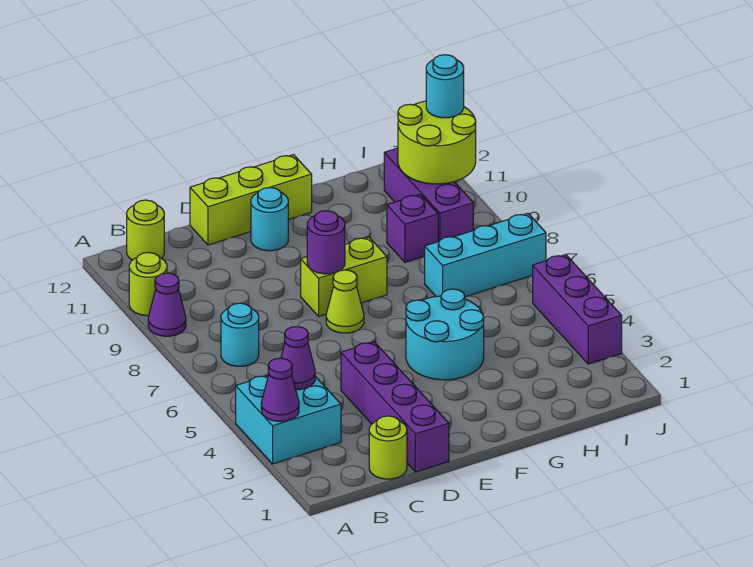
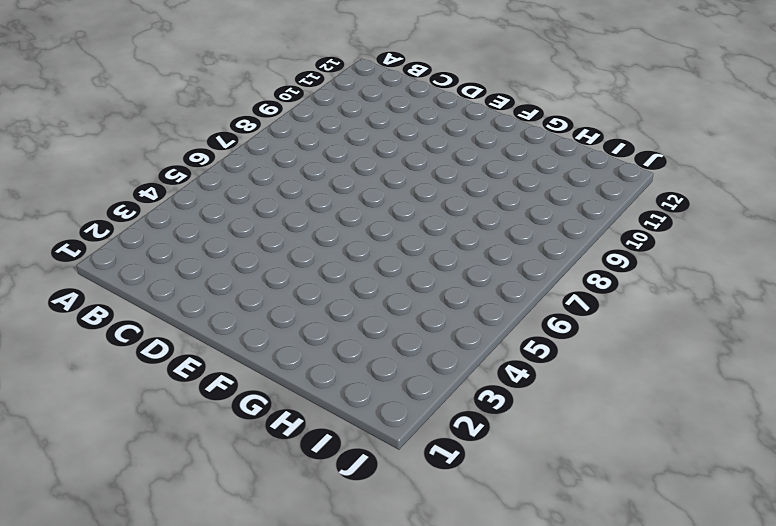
none -> cyan 2x2 brick [236,376,341,464]
none -> purple 1x1 cone [148,273,186,336]
none -> lime 1x1 round brick [129,253,167,316]

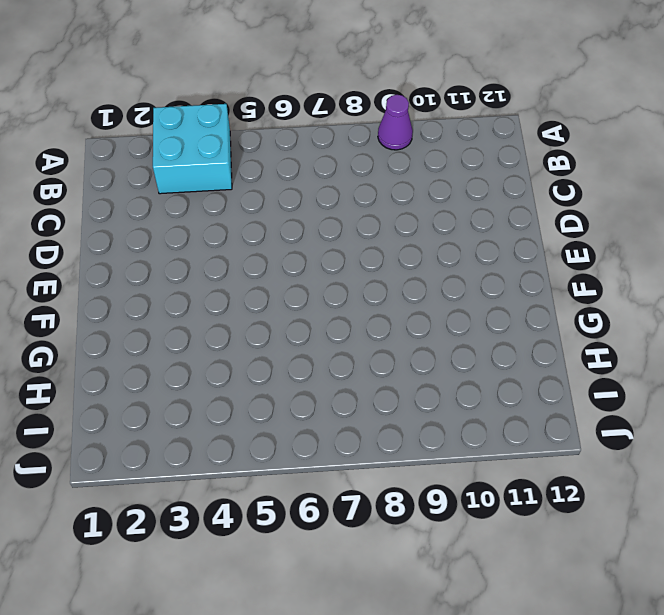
none -> lime 1x1 round brick [129,253,167,316]
none -> cyan 1x1 round brick [221,303,259,366]
none -> lime 1x1 round brick [127,200,164,260]

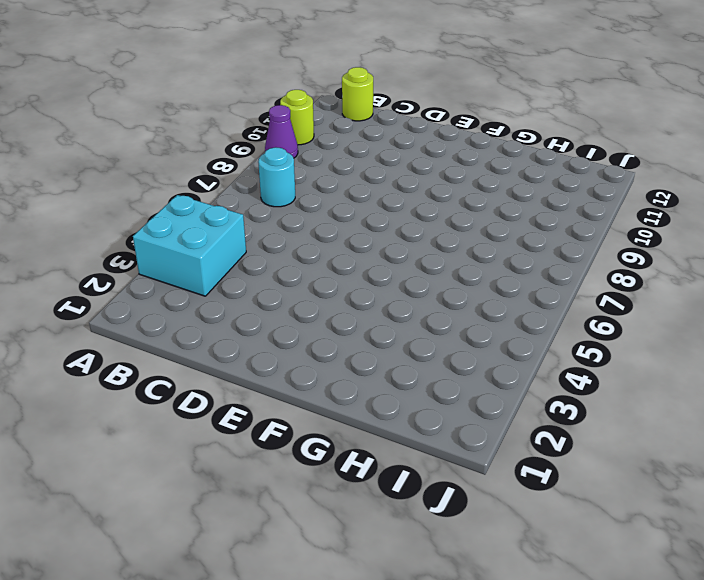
none -> lime 1x1 round brick [369,416,407,479]
none -> purple 1x4 brick [341,342,449,472]
none -> lime 1x3 brick [190,155,312,245]

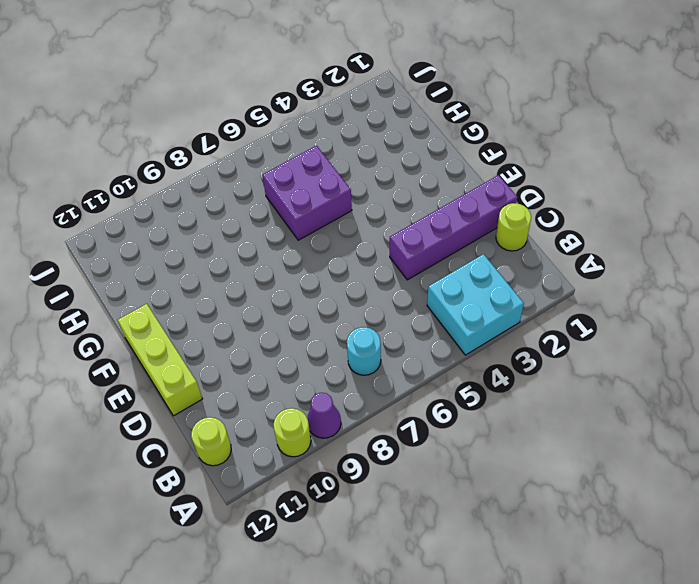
purple 2x2 brick [262,146,352,240] -> cyan 2x2 round brick [406,289,484,380]
none -> lime 1x1 cone [326,270,364,333]
none -> lime 1x2 brick [301,237,387,316]
none -> cyan 1x1 round brick [251,187,288,251]

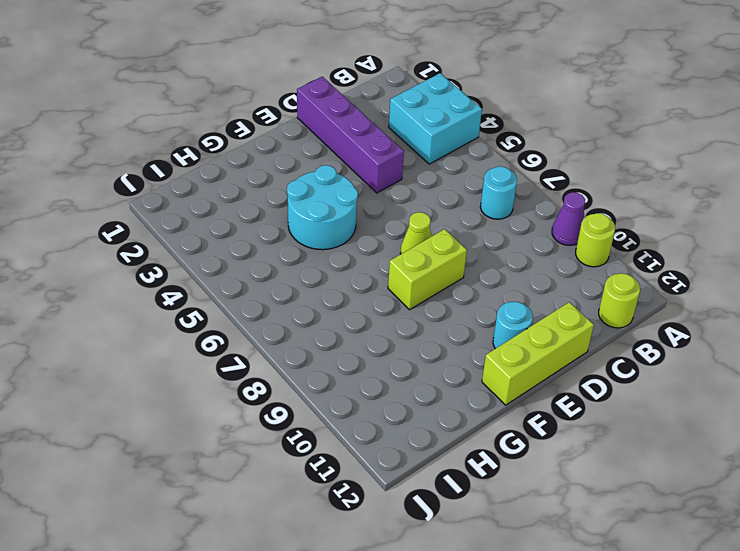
none -> lime 1x1 round brick [369,416,407,479]
none -> cyan 1x3 brick [425,213,546,297]
none -> purple 1x1 brick [387,194,438,262]

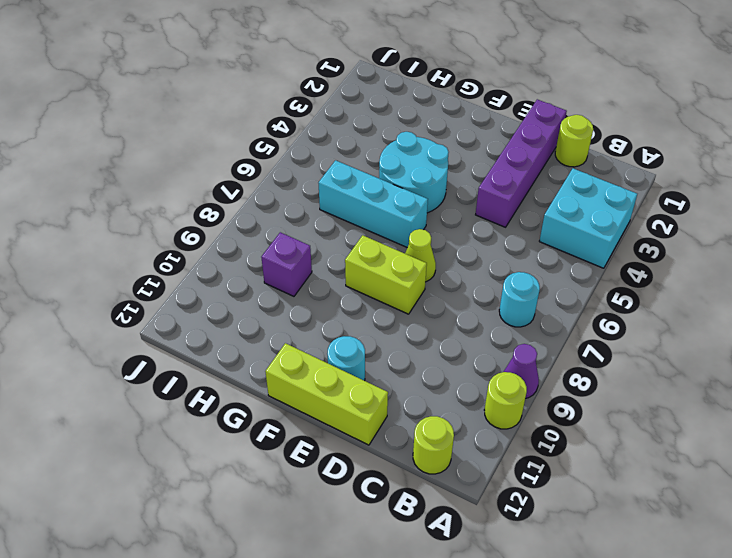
cyan 1x3 brick [319,160,428,248] -> cyan 1x3 brick moved to [425,213,546,297]
none -> purple 1x3 brick [384,148,473,242]
none -> purple 1x3 brick [533,255,622,364]
none -> purple 1x1 cone [261,358,299,421]

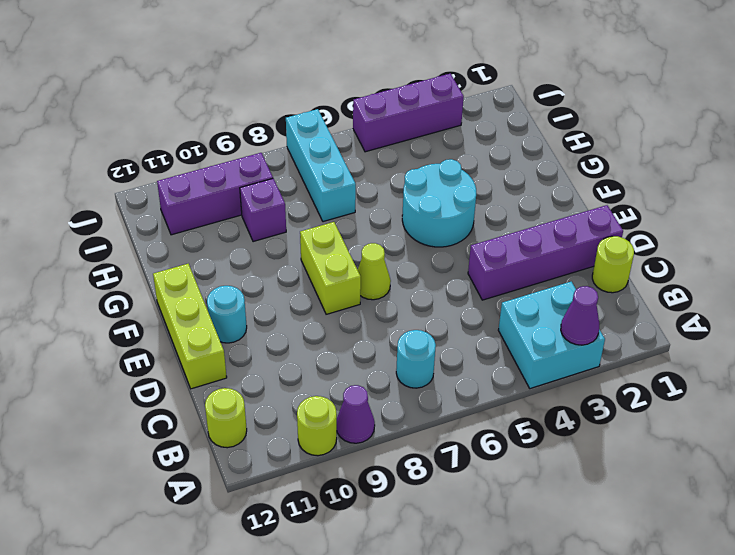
none -> purple 1x1 cone [281,327,315,390]
none -> purple 1x1 round brick [307,211,345,274]
none -> lime 2x2 round brick [398,101,476,184]

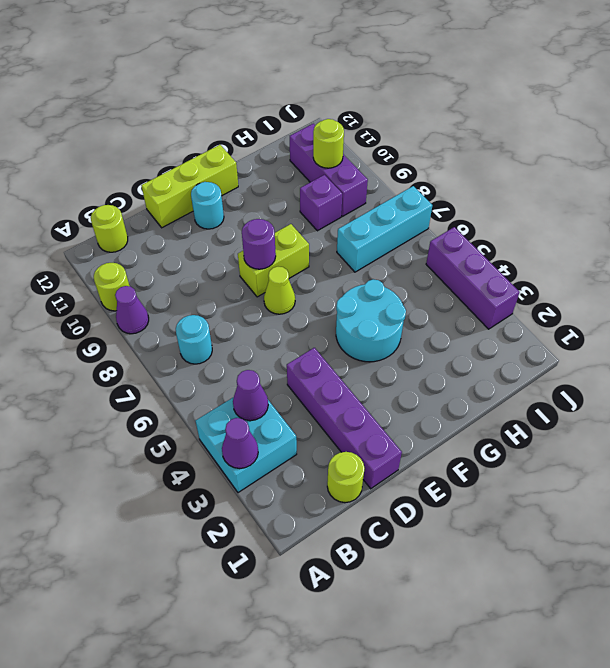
lime 1x1 round brick [313,119,344,168] -> lime 2x2 round brick [398,101,476,184]
none -> cyan 1x1 round brick [426,55,464,118]

